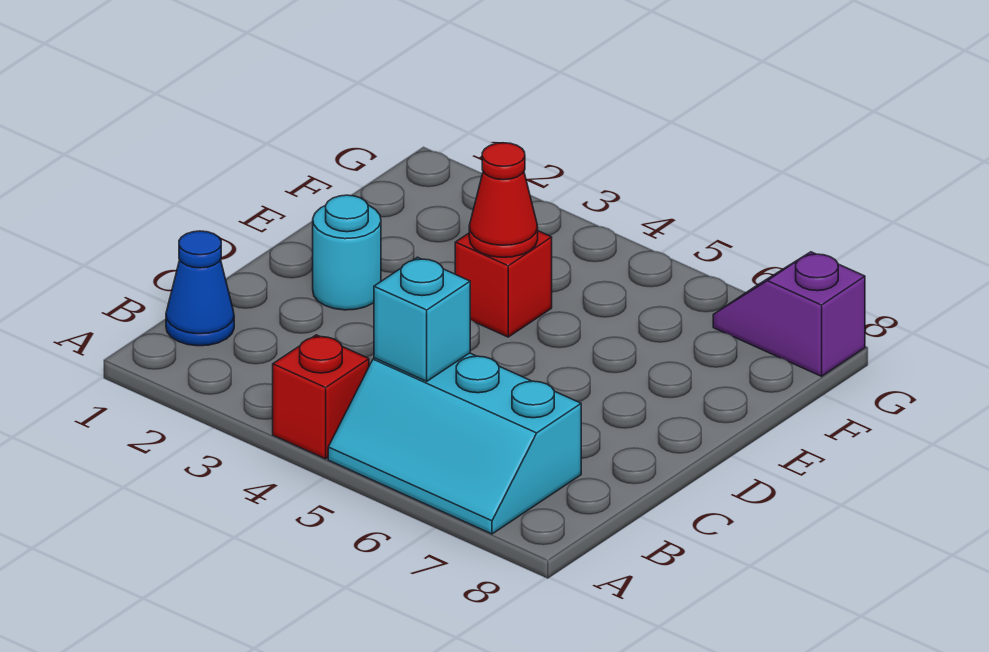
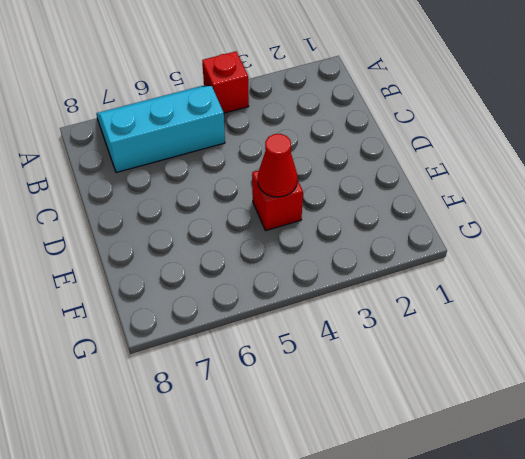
none -> blue 1x1 cone [166,231,234,346]
none -> cyan 1x1 round brick [313,195,381,310]

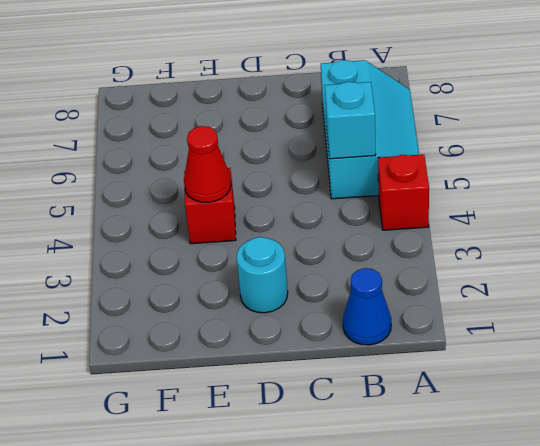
none -> purple 1x2 slope [713,252,865,376]

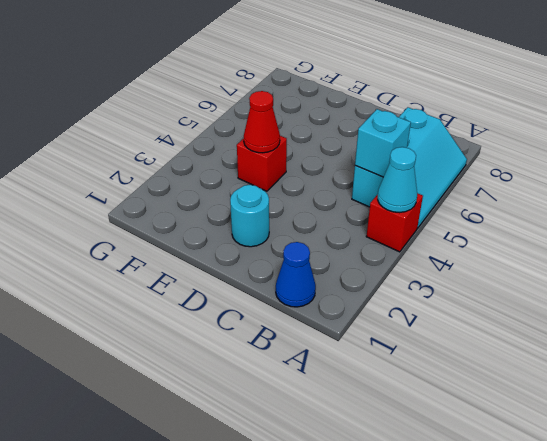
cyan 1x1 cone [378,147,417,213] -> none
none -> purple 1x2 slope [713,252,865,376]

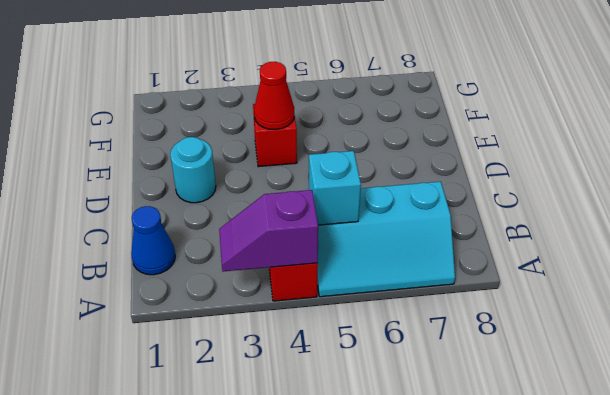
purple 1x2 slope [219,190,318,272] -> purple 1x2 slope moved to [713,252,865,376]

